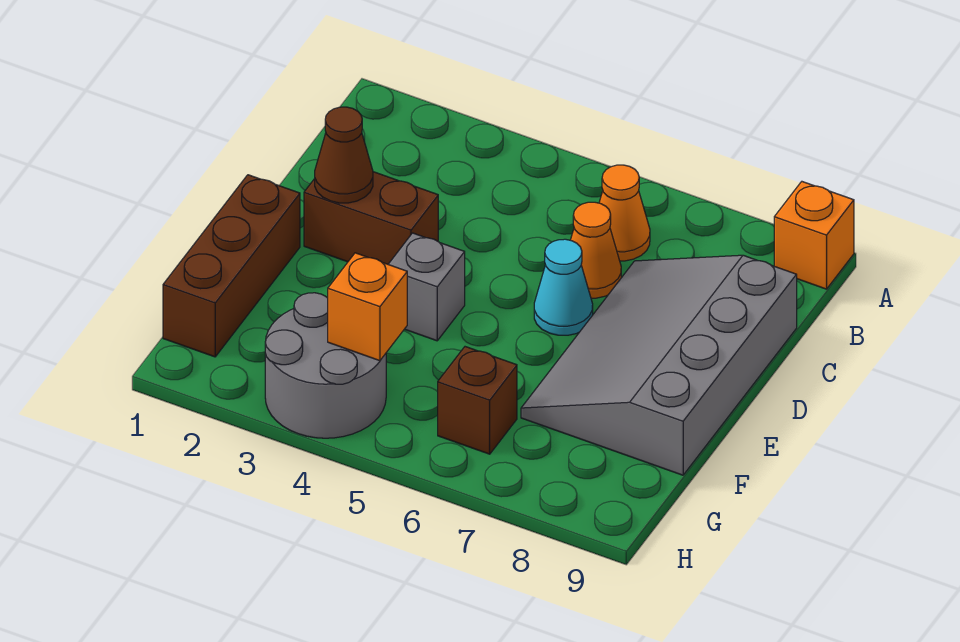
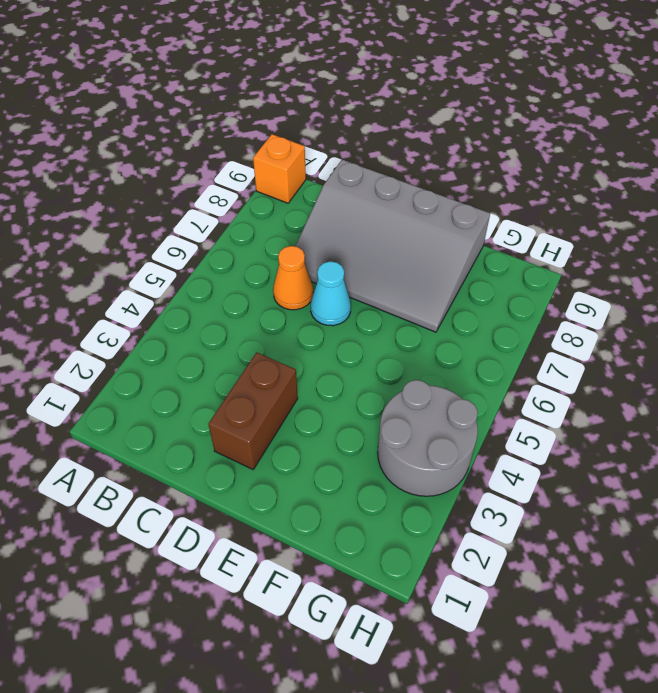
none -> orange 1x1 cone [599,165,650,261]
none -> brown 1x3 brick [163,175,300,357]
none -> grey 1x1 brick [388,233,465,341]

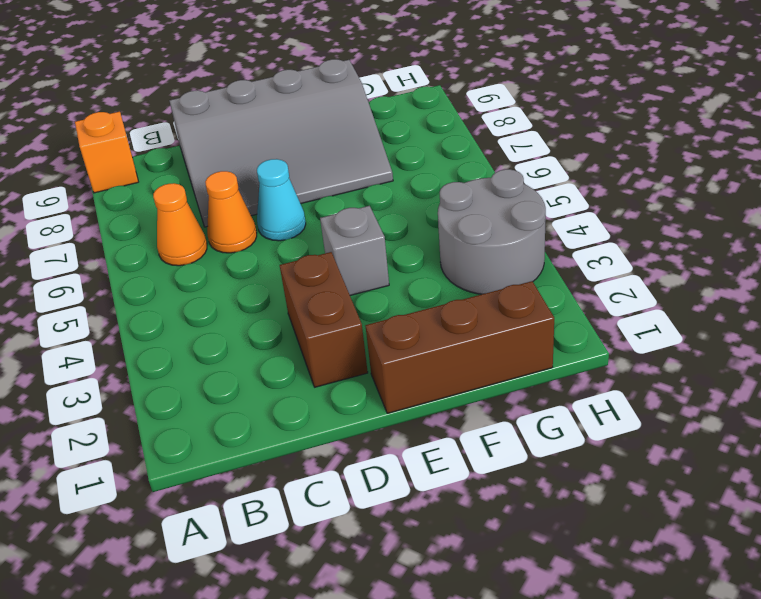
none -> brown 1x1 brick [438,347,517,454]
none -> brown 1x1 cone [315,107,373,203]
none -> orange 1x1 brick [328,253,407,361]

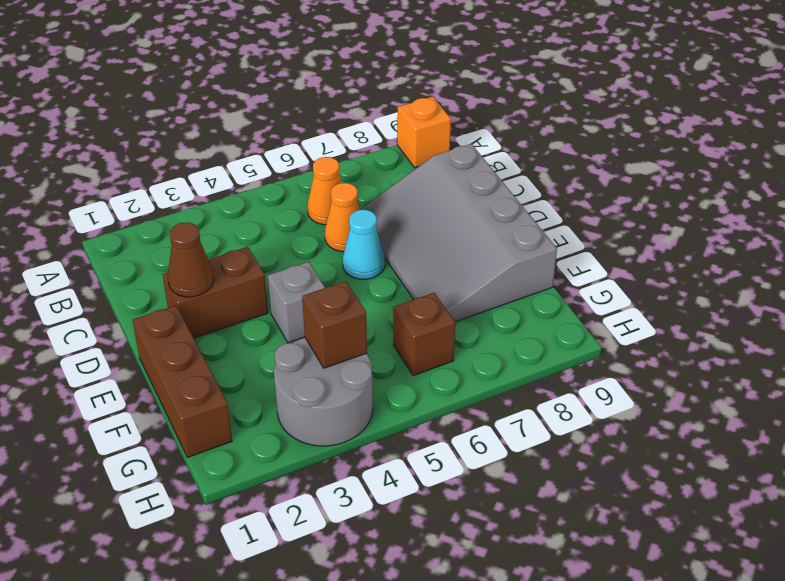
brown 1x1 brick [302,281,367,368] -> orange 1x1 brick [328,253,407,361]

